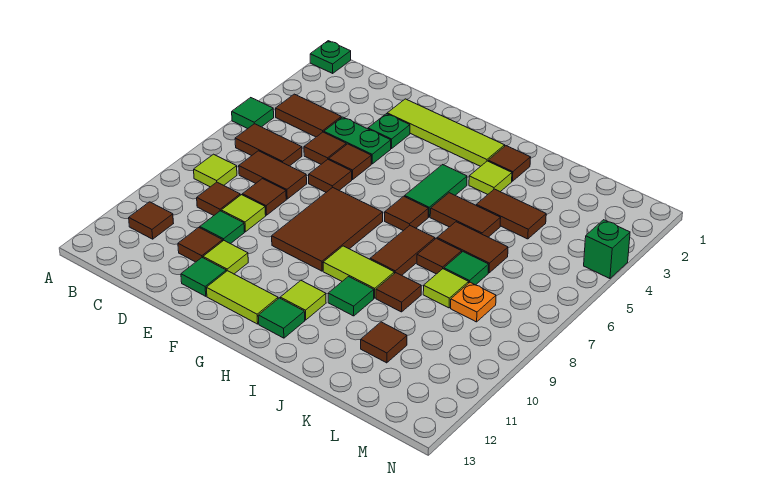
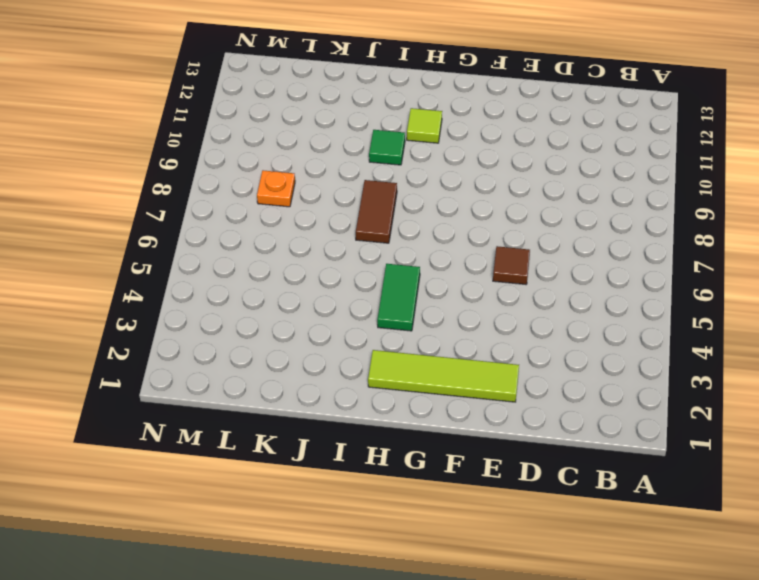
none -> green 1x1 plate [310,41,351,73]
none -> green 1x1 tile [232,98,274,129]
none -> brown 1x2 tile [276,94,341,137]
none -> brown 1x2 tile [235,124,302,166]

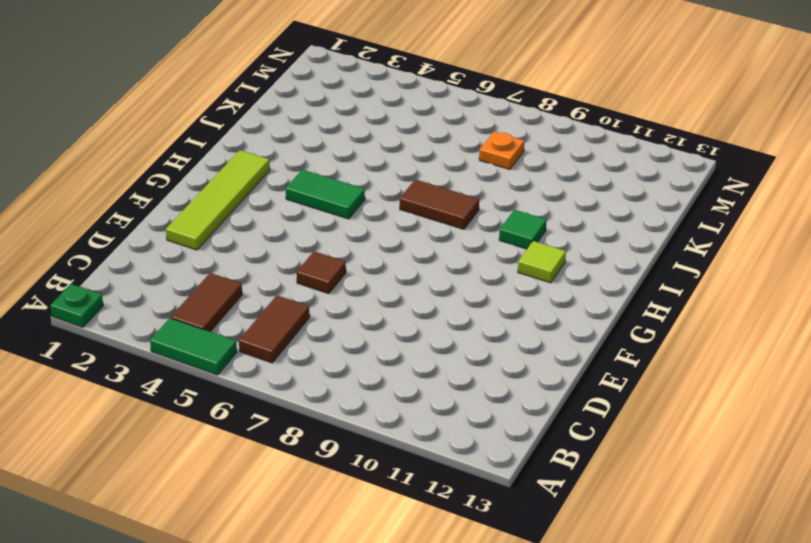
green 1x2 tile [150,318,237,375] -> green 1x1 tile [232,98,274,129]
none -> lime 1x1 tile [194,154,237,187]
none -> brown 1x1 tile [129,202,174,239]
none -> brown 1x2 tile [239,151,307,199]
none -> brown 1x1 tile [197,182,240,215]

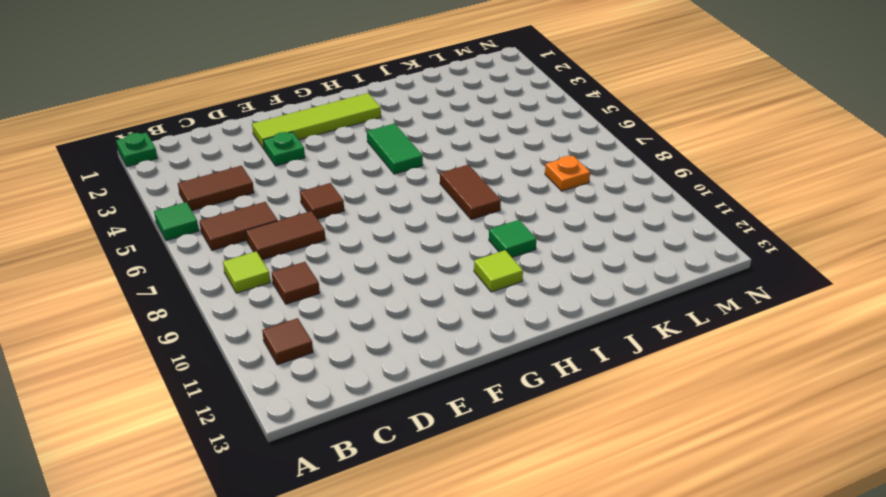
none -> green 1x2 plate [324,117,391,164]
none -> brown 1x1 tile [304,132,346,164]
none -> brown 1x1 tile [243,179,286,215]
none -> lime 1x1 tile [221,195,266,232]

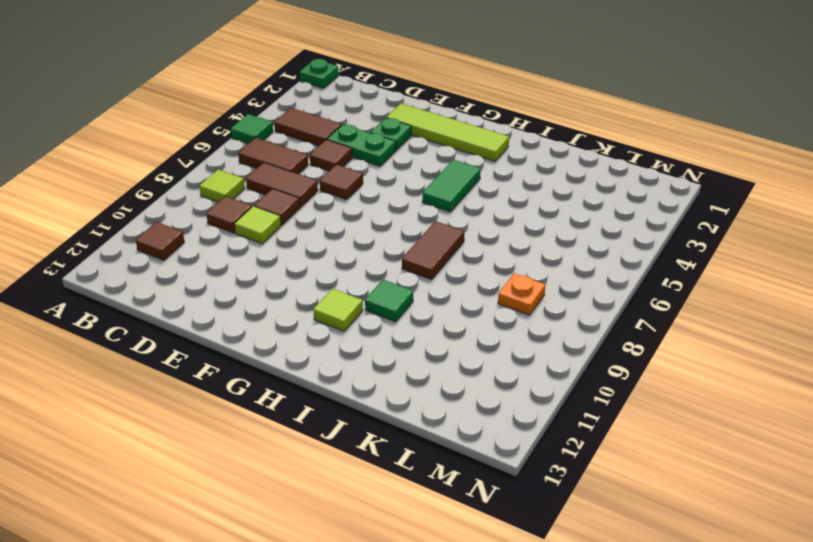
none -> green 1x1 tile [200,211,244,244]
none -> brown 1x1 tile [178,228,223,262]
none -> brown 1x1 tile [329,144,371,180]
none -> lime 1x1 tile [203,241,248,274]

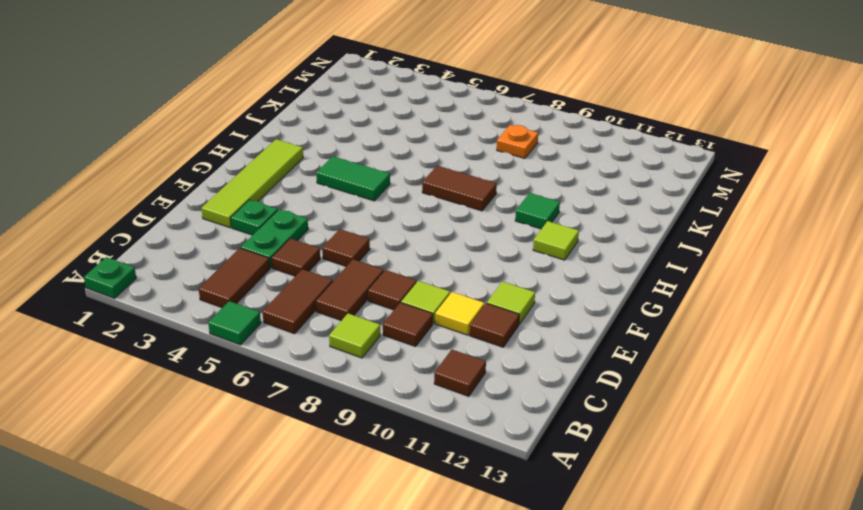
yellow 1x1 tile [435,292,484,335] -> green 1x1 tile [200,211,244,244]
none -> brown 1x1 tile [329,144,371,180]
none -> green 1x1 tile [181,258,226,296]
none -> brown 2x3 tile [272,187,383,271]
none -> lime 1x2 tile [207,271,278,324]

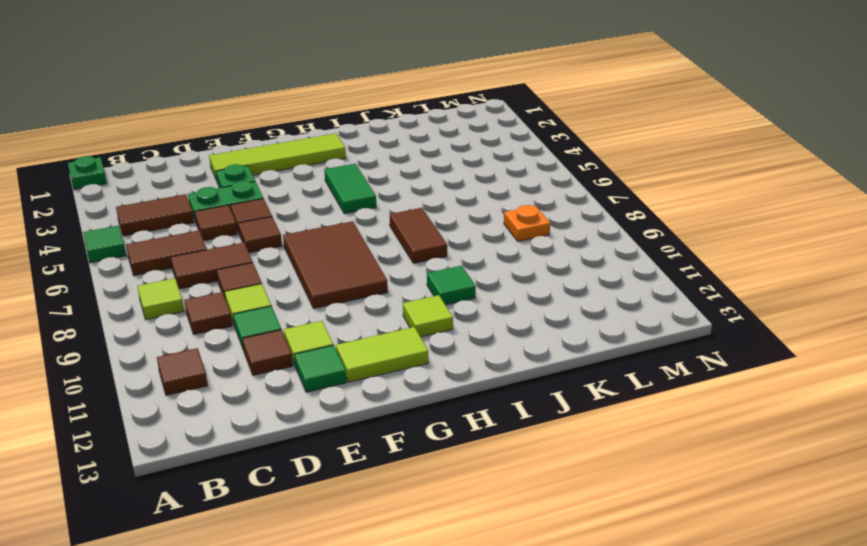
none -> brown 1x1 tile [385,196,428,231]
none -> lime 1x2 tile [323,246,394,298]
none -> green 1x1 tile [258,298,305,338]
none -> brown 1x1 tile [488,146,531,181]

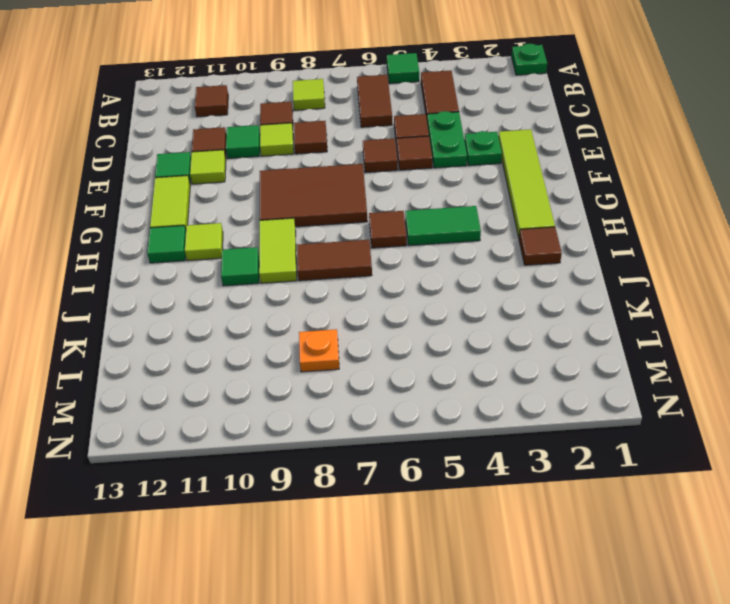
none -> brown 1x2 tile [239,151,307,199]
none -> lime 1x1 tile [469,161,512,194]
none -> brown 1x2 tile [430,193,501,237]
none -> brown 1x2 tile [476,189,546,239]

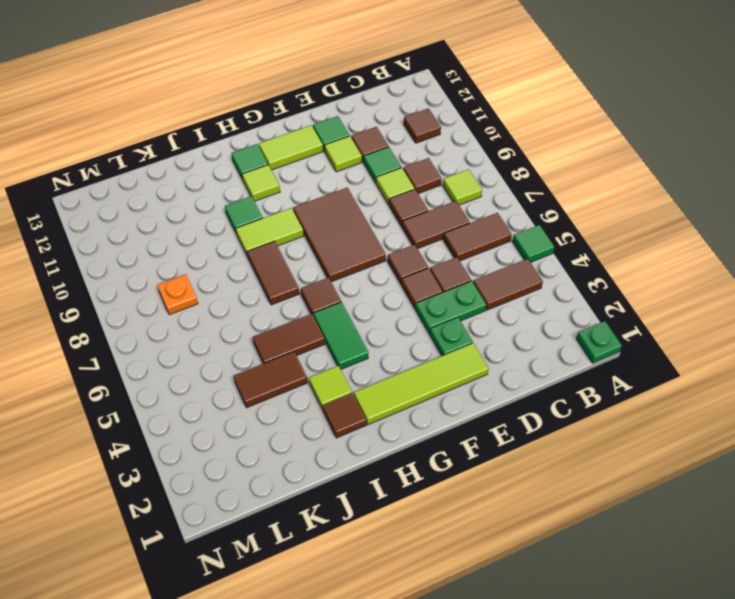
none -> brown 1x2 tile [437,222,508,273]
none -> brown 1x1 tile [417,238,462,274]
none -> brown 1x1 tile [376,273,421,312]
none -> green 1x1 tile [444,252,489,285]

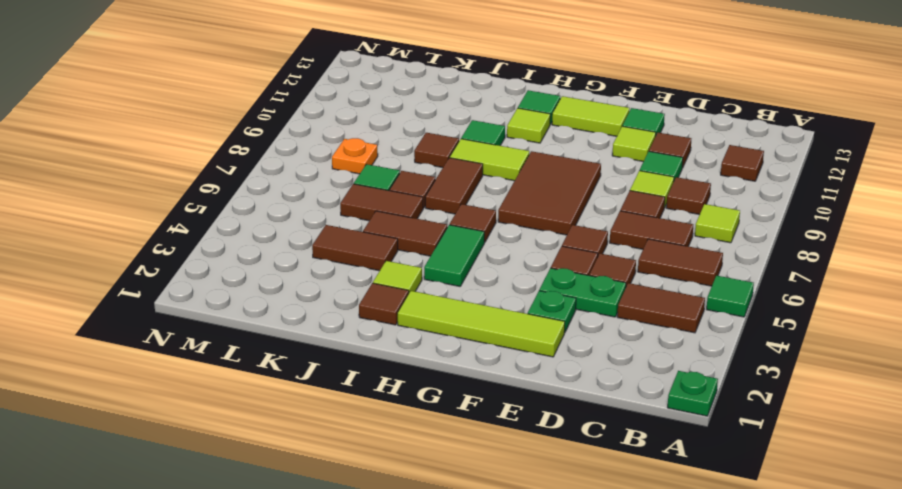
none -> lime 1x1 tile [423,269,469,308]
none -> brown 1x1 tile [361,322,407,363]
none -> green 1x1 brick [584,220,630,279]

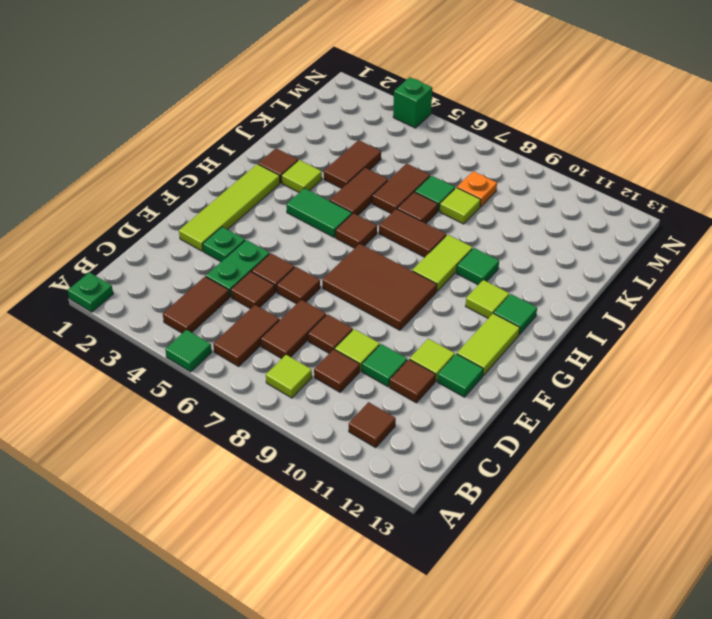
none -> brown 1x1 tile [376,273,421,312]
none -> brown 1x1 tile [361,322,407,363]

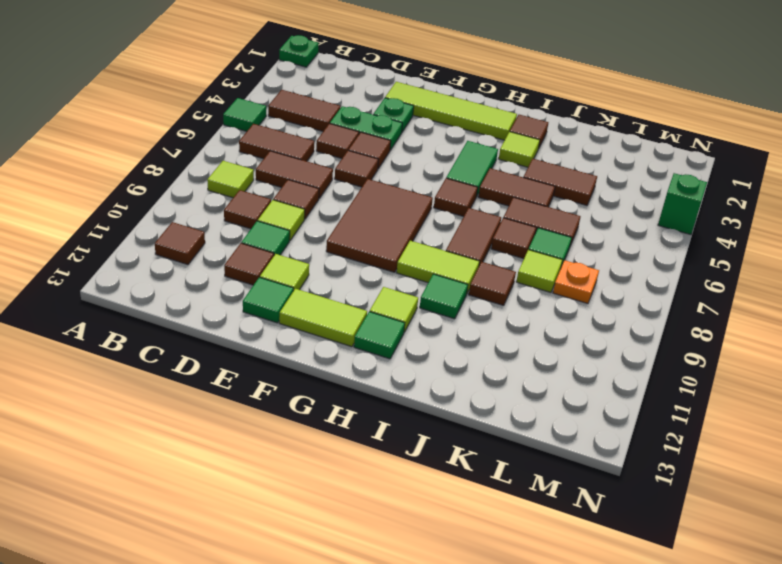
none -> brown 1x1 tile [361,322,407,363]

